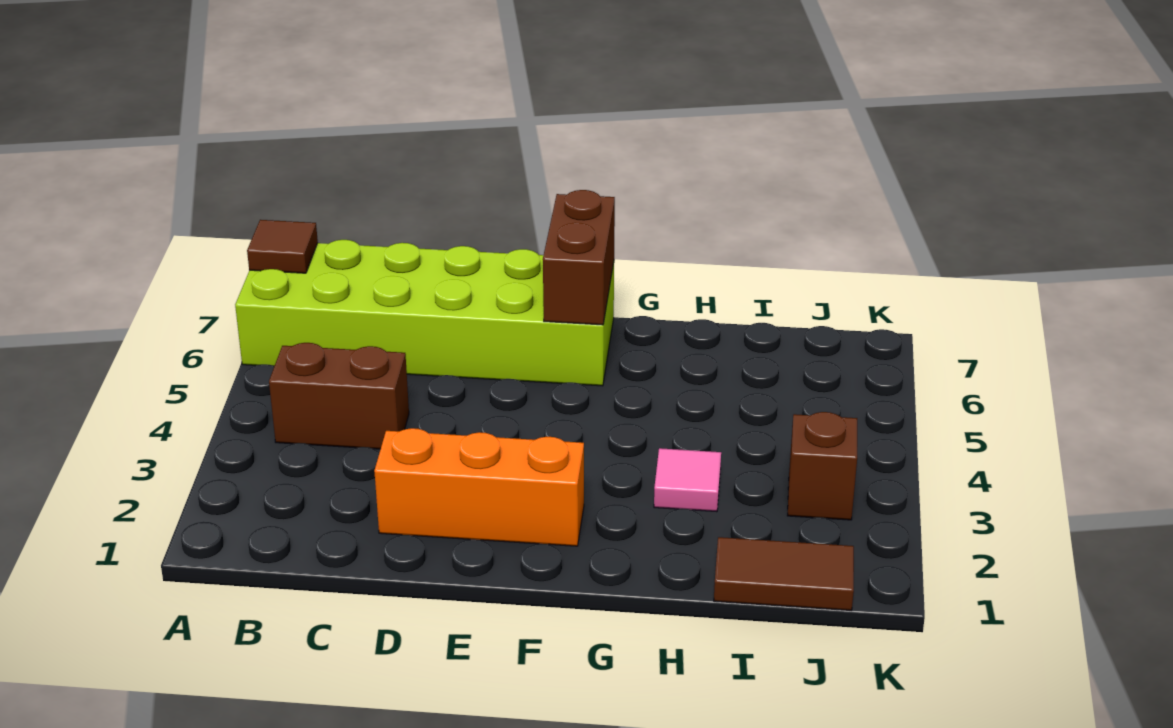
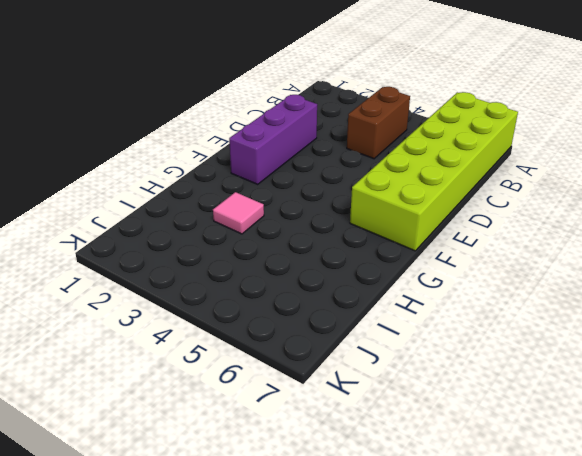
purple 1x3 brick [229,95,317,184] -> orange 1x3 brick [374,428,584,546]
none -> brown 1x2 tile [714,537,854,610]
none -> brown 1x1 brick [787,412,857,520]

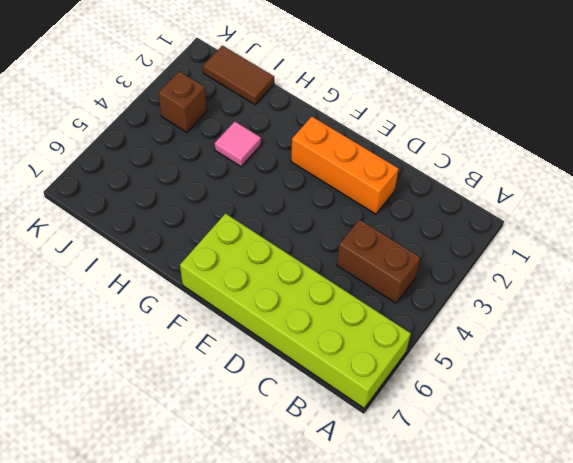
none -> brown 1x1 tile [247,220,318,273]
none -> brown 1x2 brick [543,190,615,325]

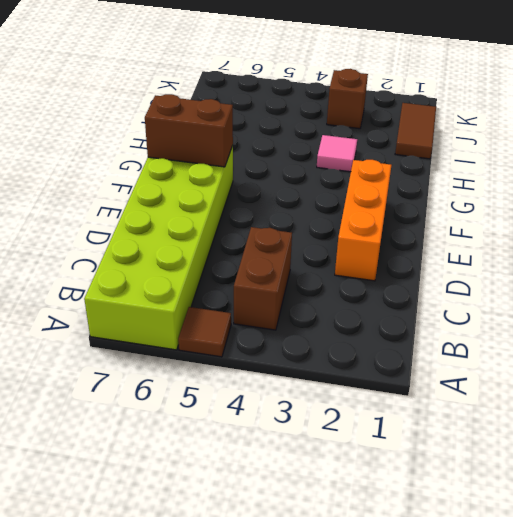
brown 1x1 tile [178,307,231,357] -> brown 1x1 tile moved to [247,220,318,273]

